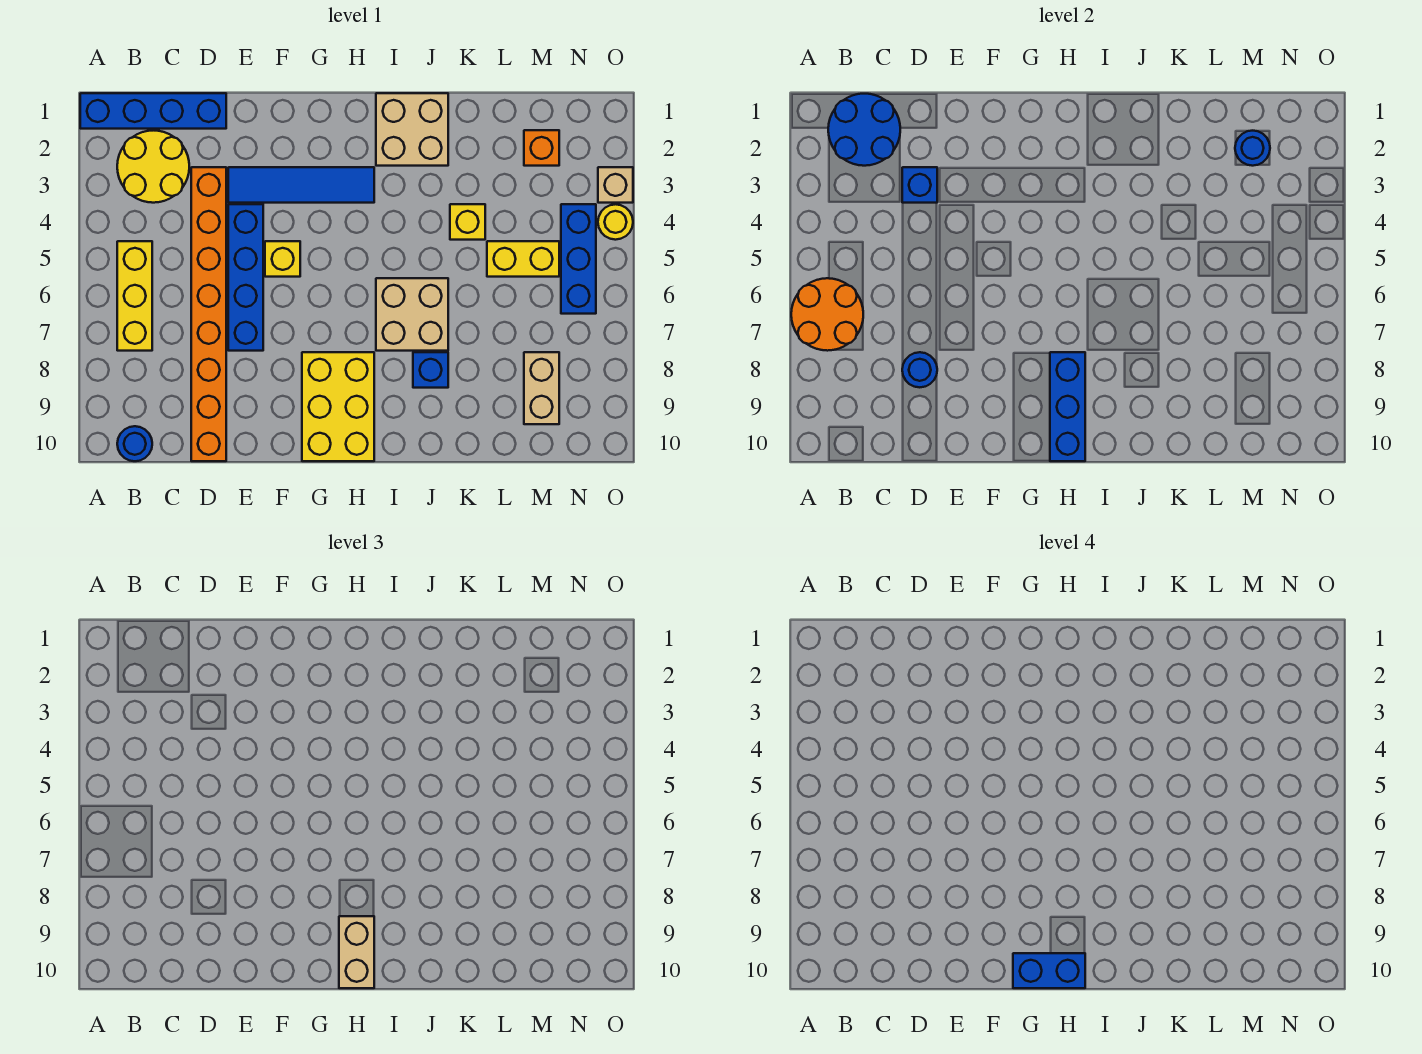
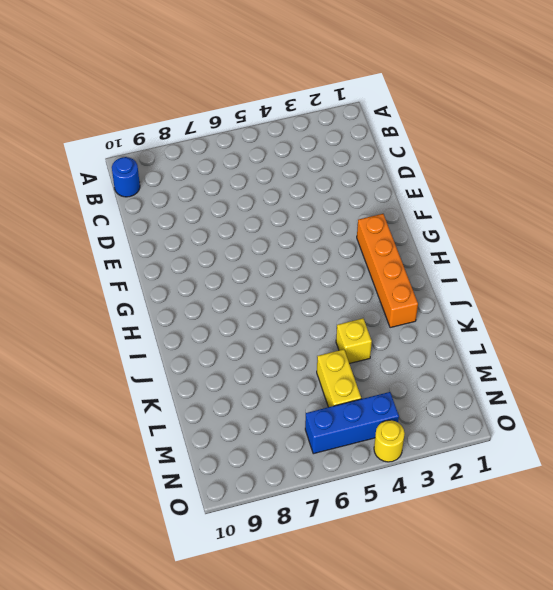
orange 1x4 brick [357,214,418,328] -> tan 2x2 brick [376,93,448,166]
none -> blue 1x4 brick [80,93,226,129]
none -> yellow 2x2 round brick [117,130,189,203]
none -> yellow 1x3 brick [117,241,152,351]

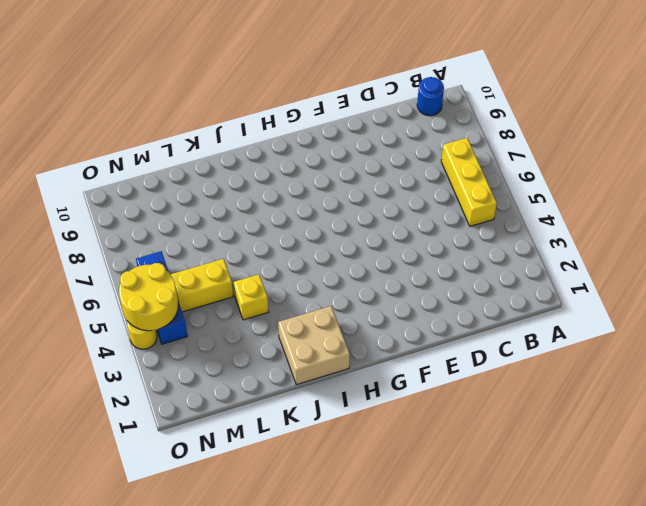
yellow 2x2 round brick [119,263,178,331] -> yellow 2x2 round brick moved to [117,130,189,203]
none -> blue 1x4 brick [80,93,226,129]
none -> orange 1x8 brick [191,167,226,461]
none -> blue 1x4 tile [228,167,374,203]

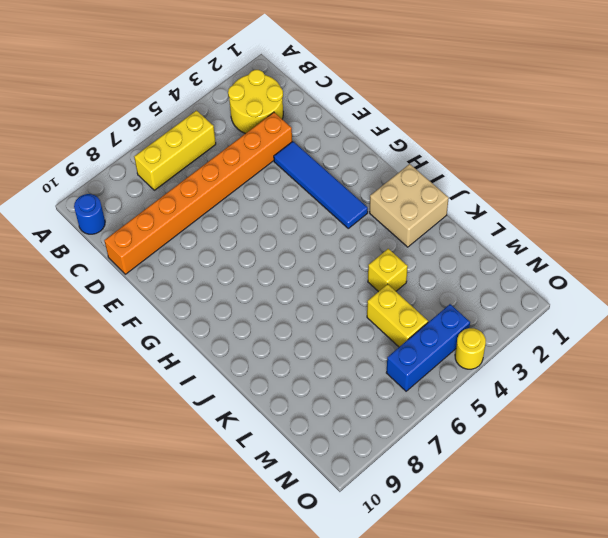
none -> blue 1x4 brick [80,93,226,129]
none -> blue 1x4 brick [228,204,263,351]
none -> yellow 1x1 brick [265,241,300,277]

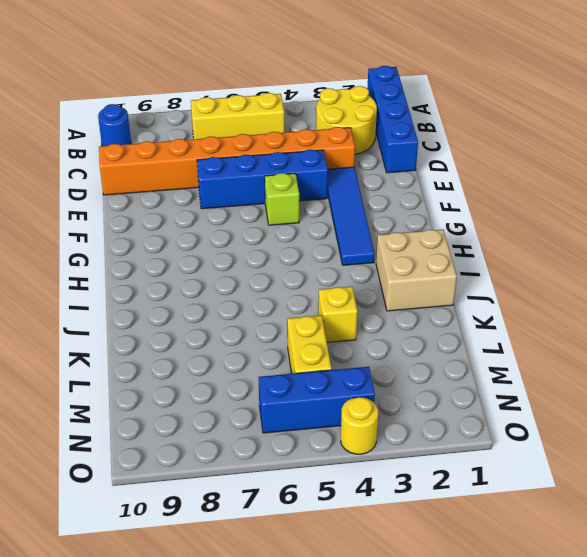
lime 1x1 brick [265,173,299,225] -> yellow 1x1 brick [265,241,300,277]
none -> yellow 2x3 brick [302,352,374,461]
none -> tan 2x2 brick [376,278,448,351]
none -> blue 1x1 brick [413,352,448,388]

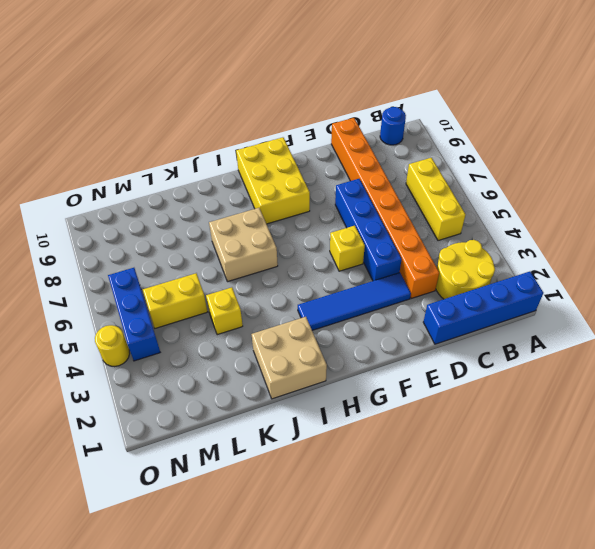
none -> blue 1x1 brick [413,352,448,388]
none -> orange 1x1 brick [524,130,559,166]
none -> tan 1x2 brick [524,352,559,424]

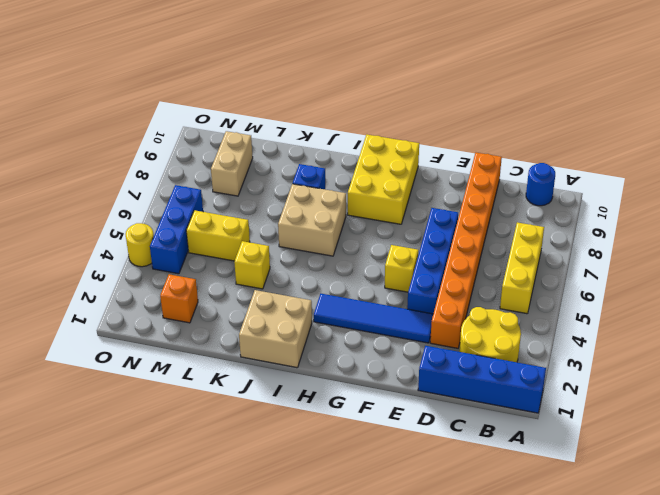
none -> tan 1x1 brick [598,167,633,203]
none -> orange 2x2 round brick [791,278,863,351]
none -> blue 2x2 round brick [828,94,900,166]

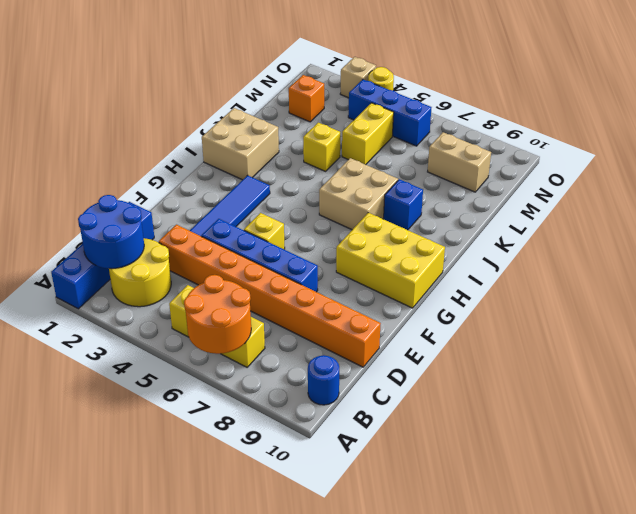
none -> blue 1x1 brick [902,167,937,203]
none -> blue 1x1 round brick [902,352,937,387]
none -> blue 1x3 brick [1050,352,1085,461]

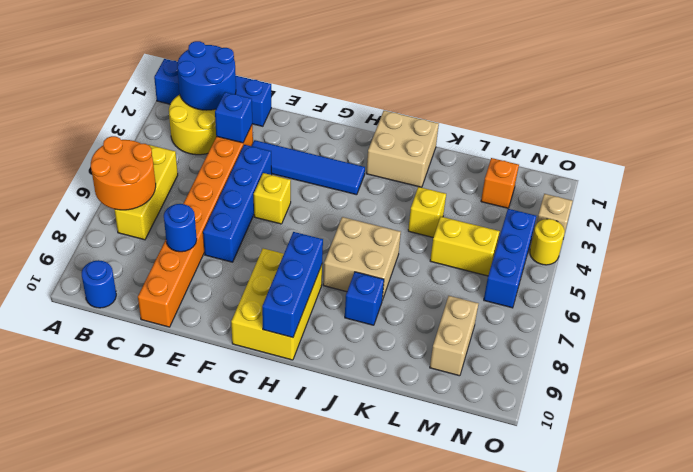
none -> blue 1x1 round brick [1235,131,1270,166]
none -> tan 1x2 brick [339,916,374,988]
none -> blue 1x2 brick [1013,953,1085,988]

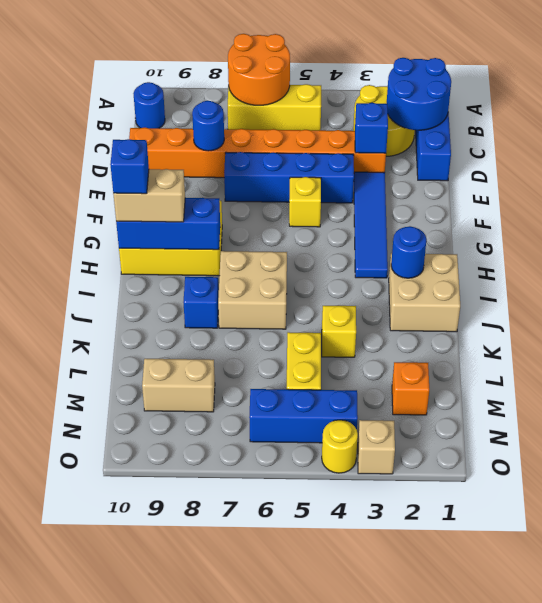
blue 1x1 brick [110,139,149,194] -> blue 1x2 brick [1013,953,1085,988]
blue 1x1 round brick [391,226,426,278] -> blue 1x1 round brick moved to [1235,131,1270,166]

